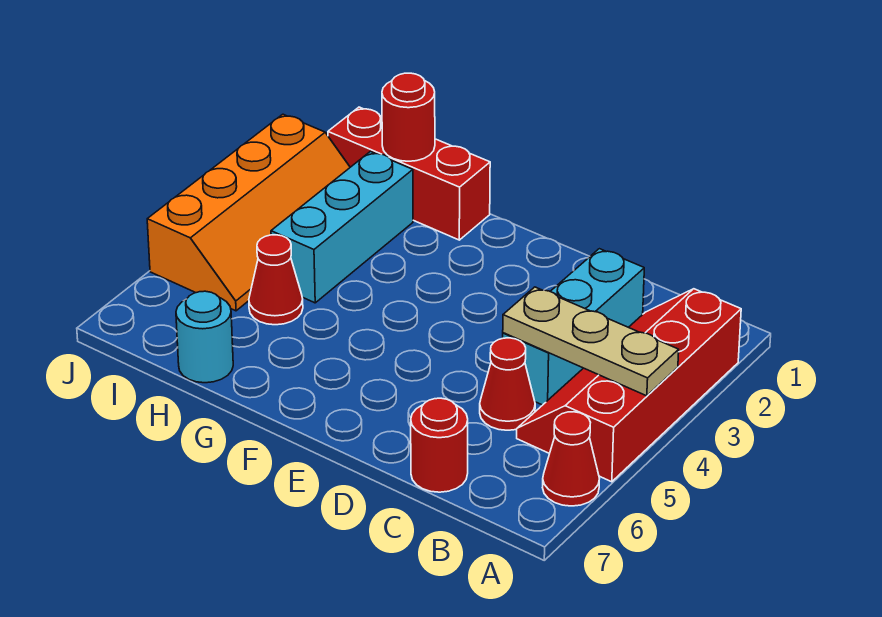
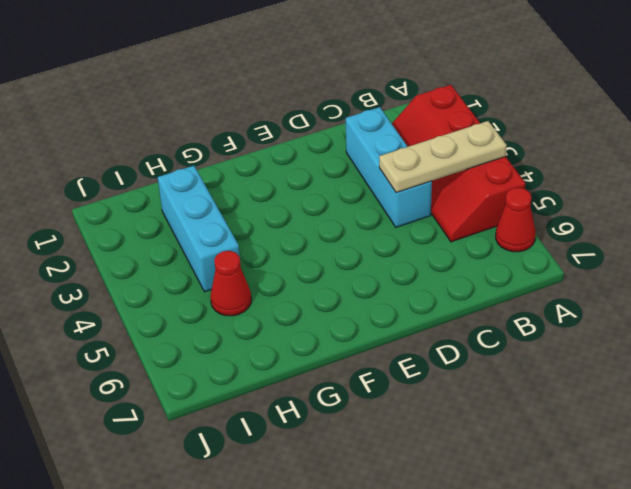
none -> red 1x1 cone [480,338,535,430]
none -> red 1x1 round brick [411,398,468,492]
none -> red 1x3 brick [328,107,490,240]

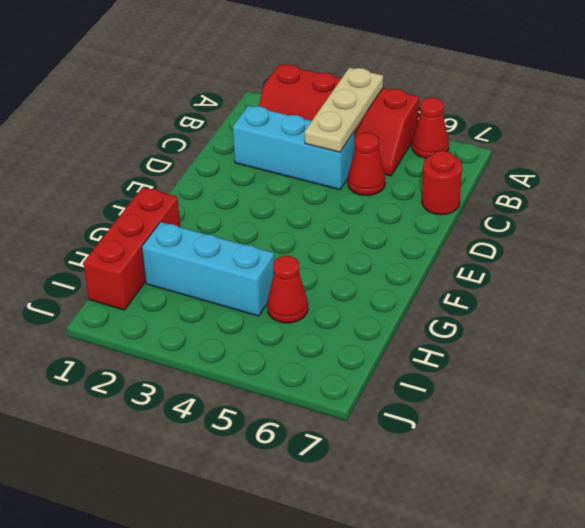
none -> cyan 1x1 round brick [176,291,233,383]
none -> orange 2x4 slope [147,114,350,311]
none -> red 1x1 round brick [382,73,435,161]

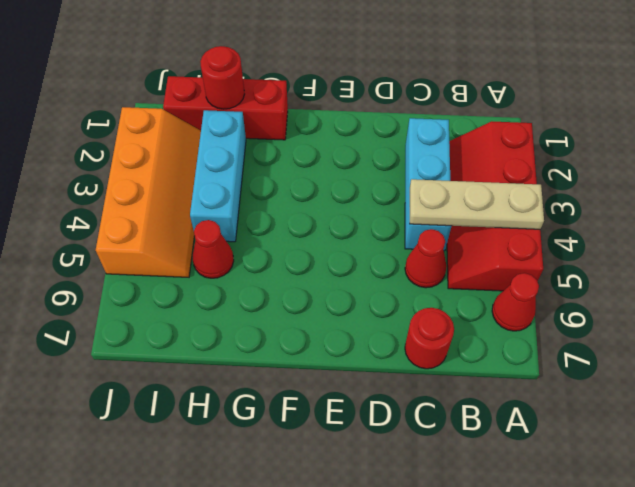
none -> cyan 1x1 round brick [176,291,233,383]

